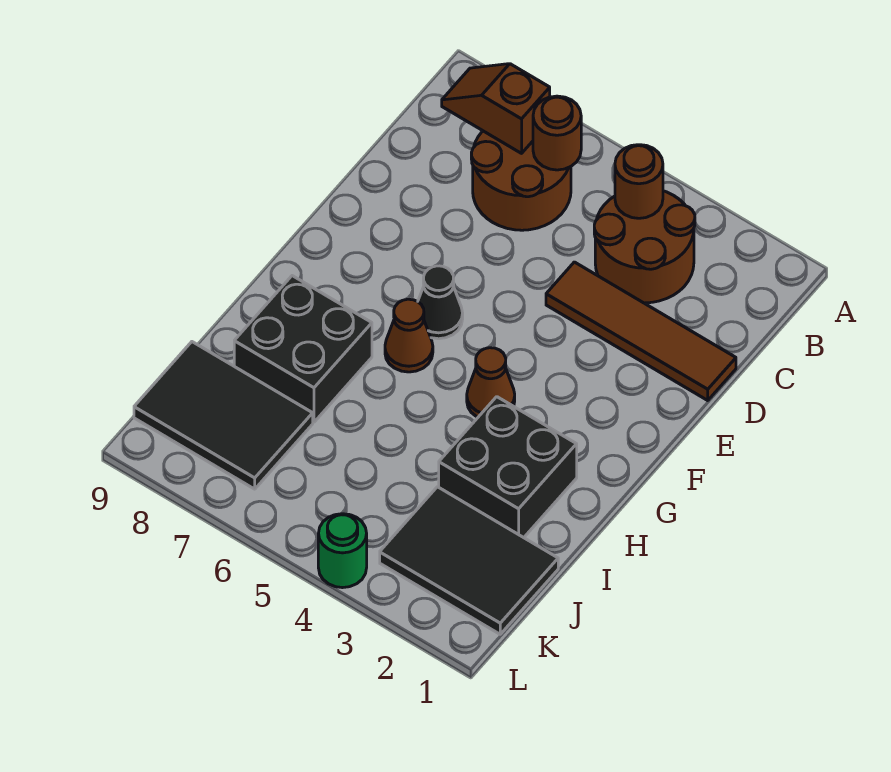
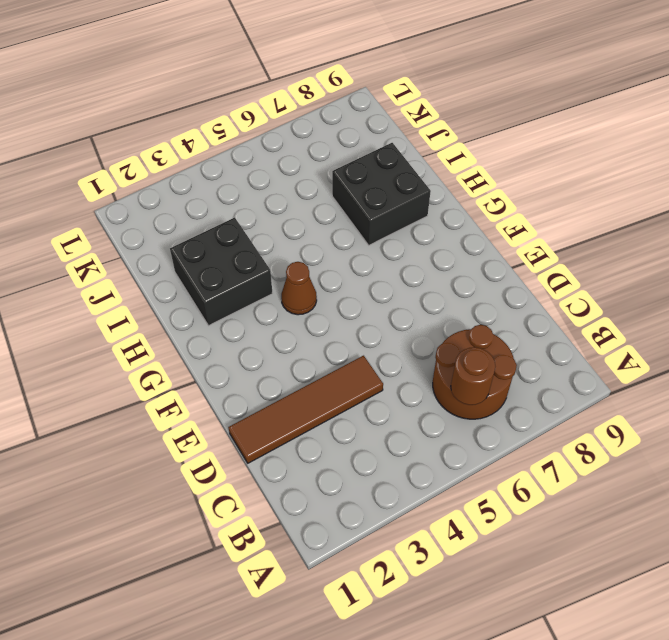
none -> brown 2x2 round brick [594,191,695,303]
none -> black 1x1 cone [418,266,463,339]
none -> brown 1x1 cone [385,299,433,372]

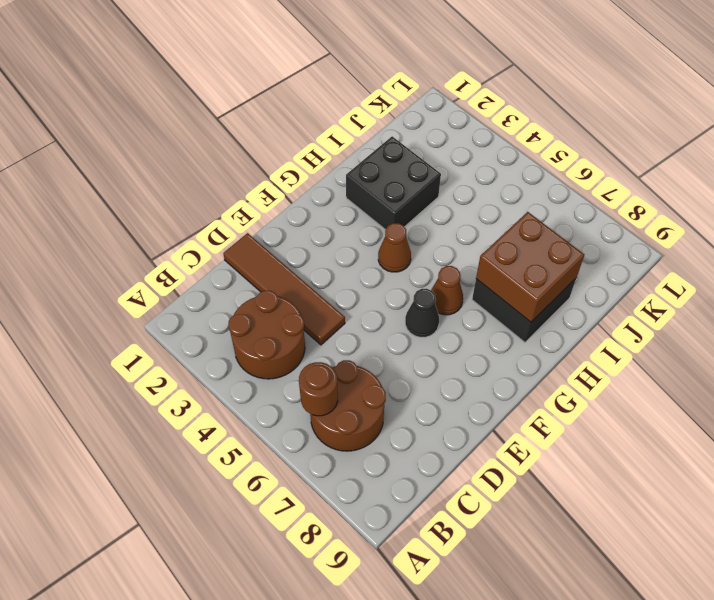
brown 2x2 brick [476,212,584,322] -> none
none -> black 2x3 tile [380,487,558,634]
none -> black 2x3 tile [134,342,313,489]
none -> green 1x1 round brick [318,514,367,588]

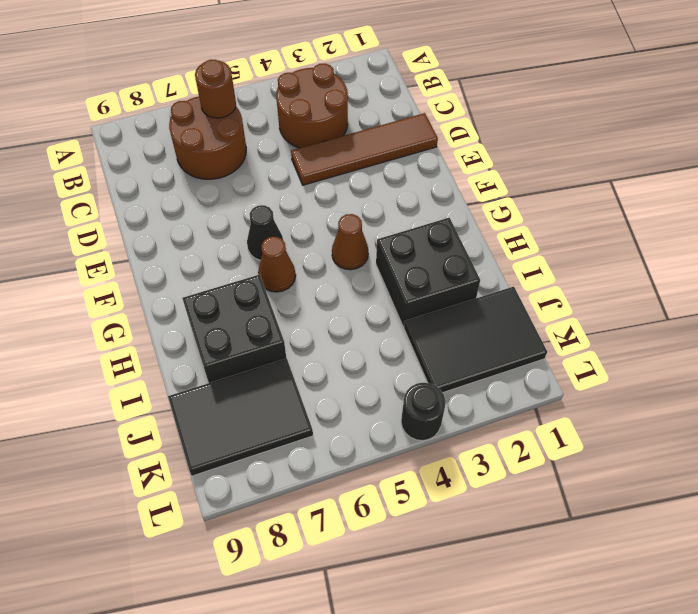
black 1x1 round brick [401,383,446,441] -> green 1x1 round brick [318,514,367,588]
none -> brown 1x1 round brick [615,145,663,218]
none -> brown 1x2 slope [442,64,550,153]

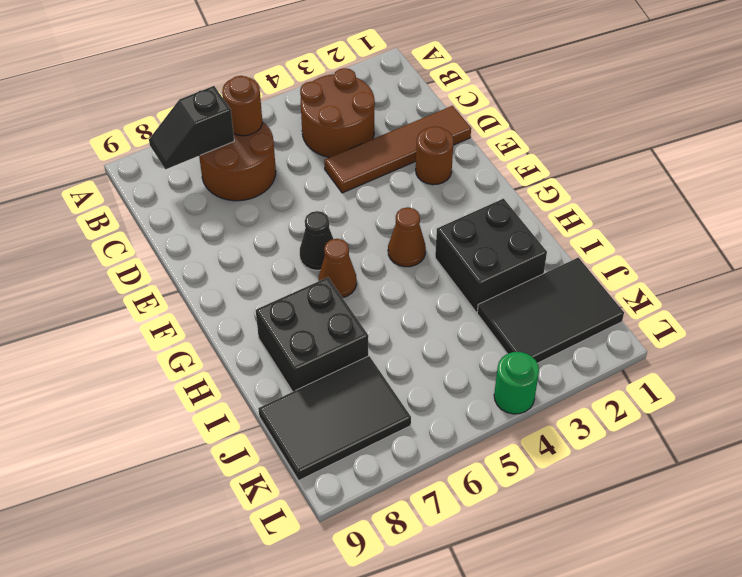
black 1x2 slope [149,86,234,169] -> brown 1x2 slope [442,64,550,153]
brown 1x1 round brick [416,126,453,185] -> brown 1x1 round brick moved to [615,145,663,218]

